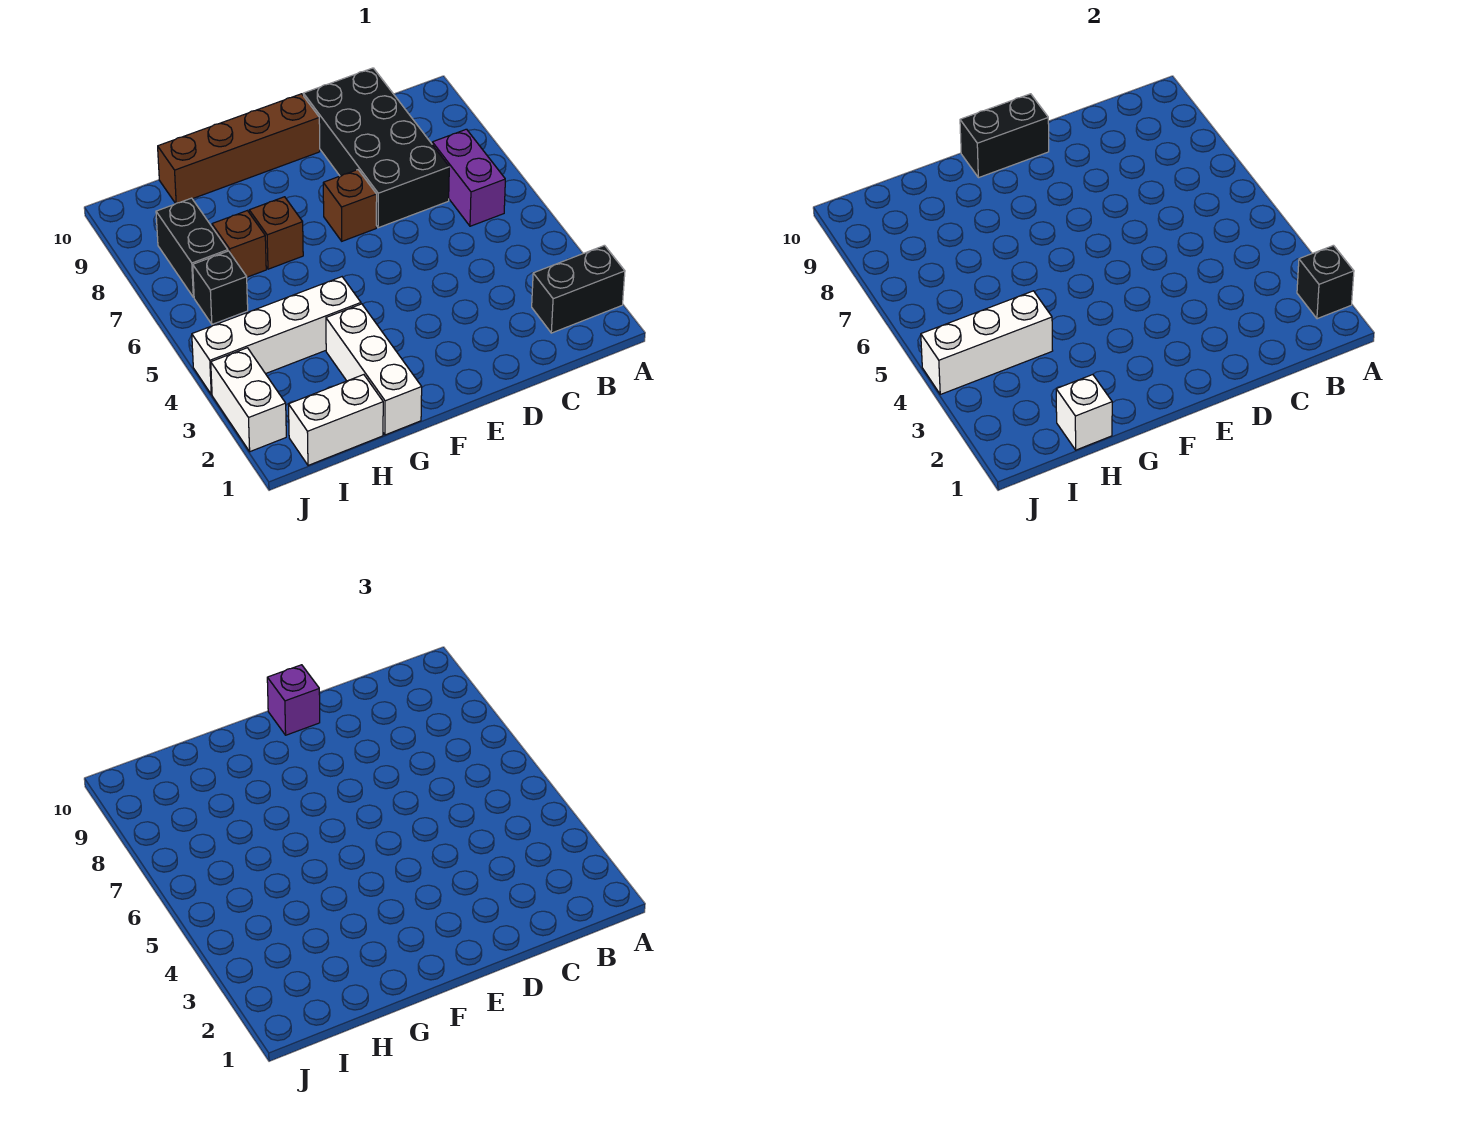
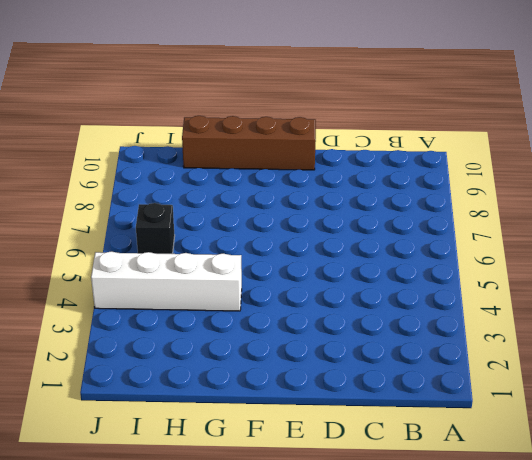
none -> black 1x2 brick [532,245,625,333]
none -> purple 1x2 brick [432,129,505,226]
none -> black 2x4 brick [303,68,449,228]

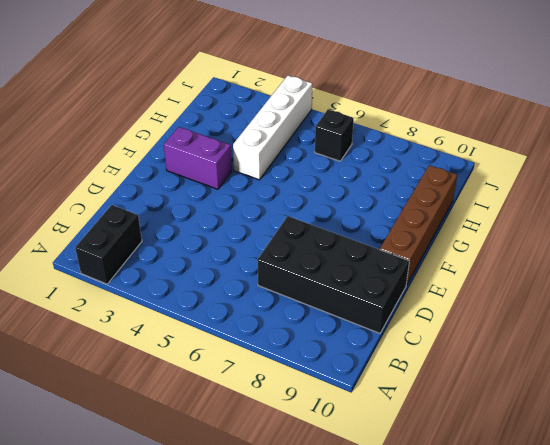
purple 1x2 brick [164,127,232,189] -> purple 1x2 brick moved to [432,129,505,226]
none -> brown 1x1 brick [323,170,377,241]
none -> white 1x3 brick [326,304,422,435]
none -> brown 1x1 brick [249,197,303,269]

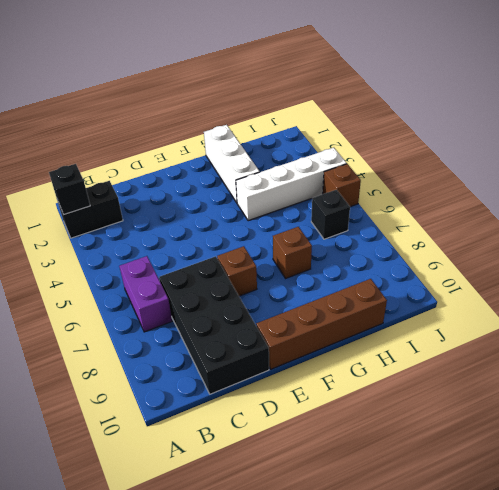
brown 1x1 brick [323,164,361,207] -> brown 1x1 brick moved to [212,211,266,277]
none -> white 1x2 brick [289,375,383,465]
none -> black 1x2 brick [156,198,228,297]
none -> white 1x2 brick [211,348,286,452]

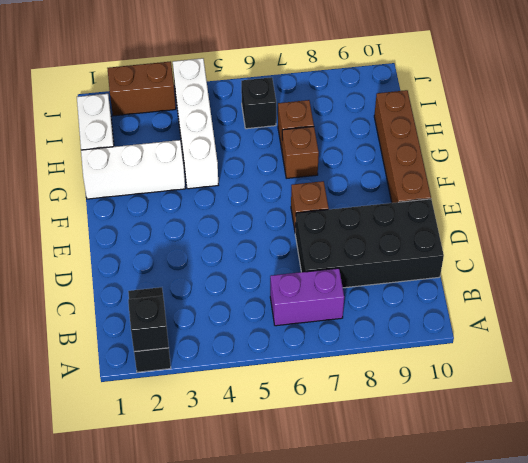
brown 1x2 brick [107,61,176,116] -> white 1x2 brick [211,348,286,452]
none -> black 1x2 brick [156,198,228,297]
none -> black 1x2 brick [960,94,1049,178]
none -> white 1x1 brick [1056,375,1112,450]

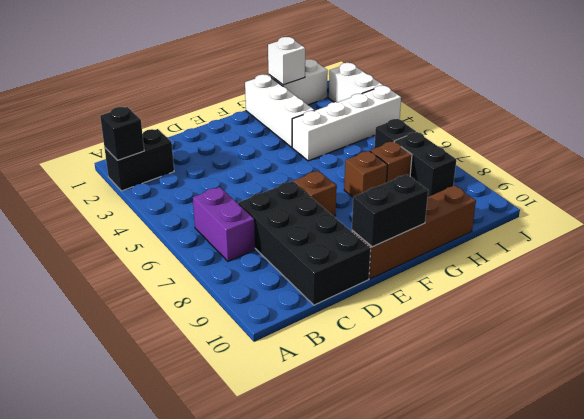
none -> white 1x3 brick [921,291,1053,394]
none -> purple 1x1 brick [267,665,320,735]

